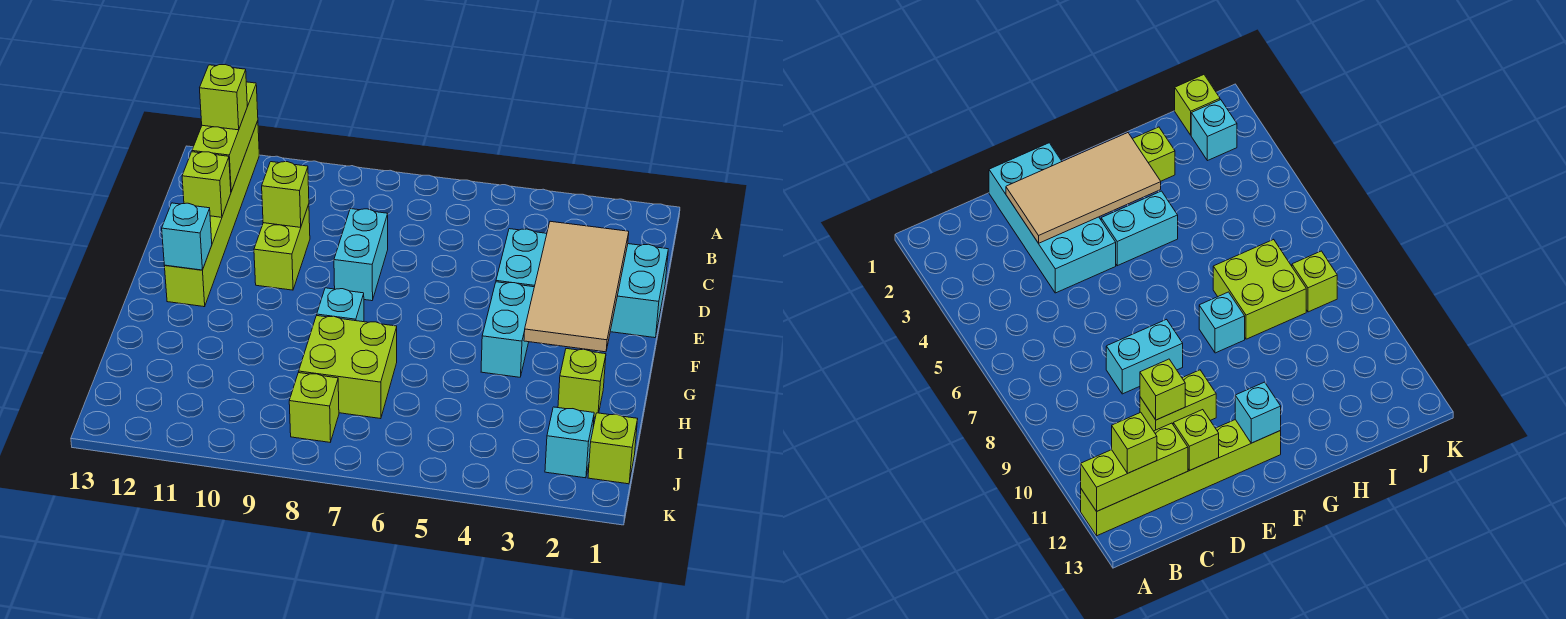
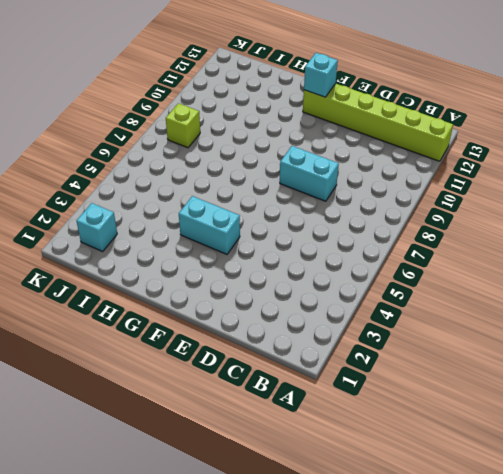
none -> cyan 2x4 brick [496,229,668,338]
none -> lime 1x2 brick [254,204,310,290]
none -> cyan 1x1 brick [317,288,364,322]

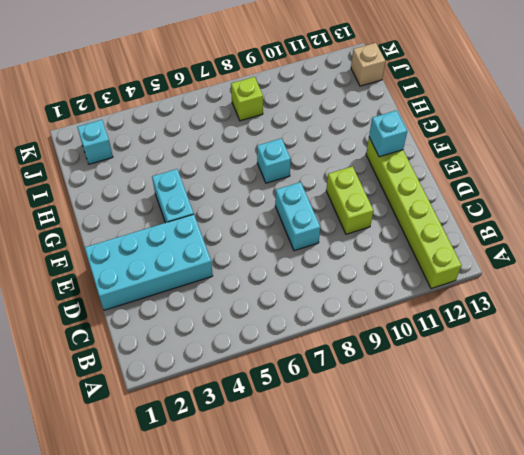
tan 1x1 brick [351,43,385,86] -> none
none -> lime 1x1 brick [558,349,606,417]
none -> lime 2x2 brick [299,316,397,419]
none -> lime 1x1 brick [588,413,638,484]

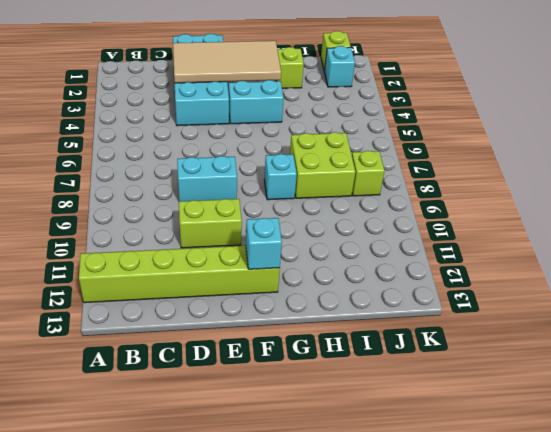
none -> lime 1x3 brick [192,82,258,191]
none -> lime 1x1 brick [262,162,309,227]
none -> lime 1x1 brick [182,152,231,217]

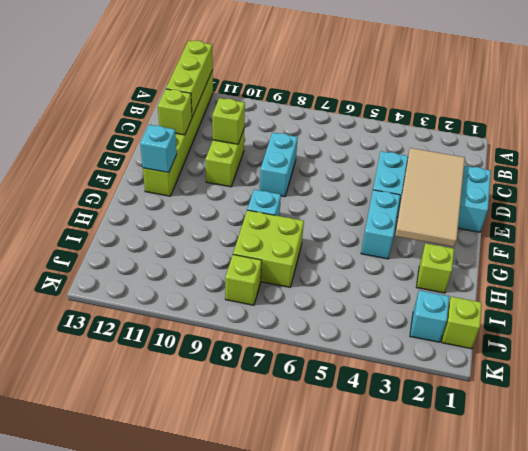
none -> lime 1x1 brick [200,65,247,130]

